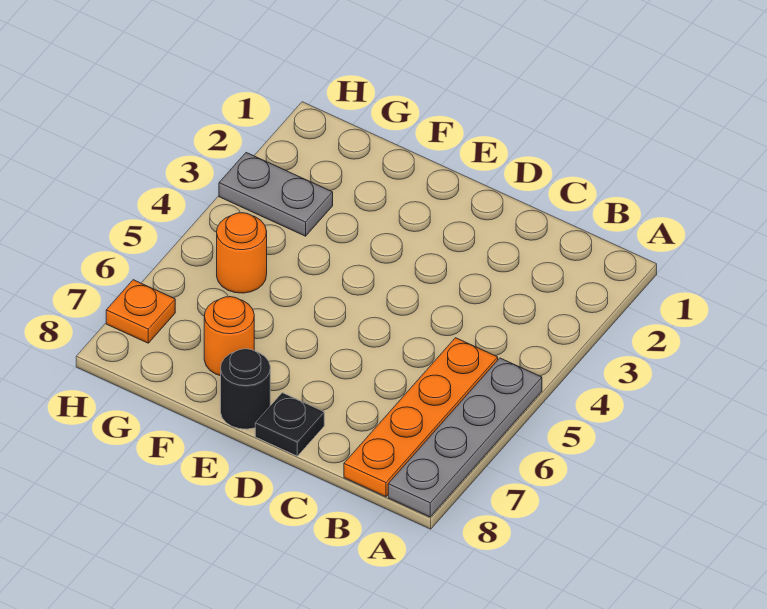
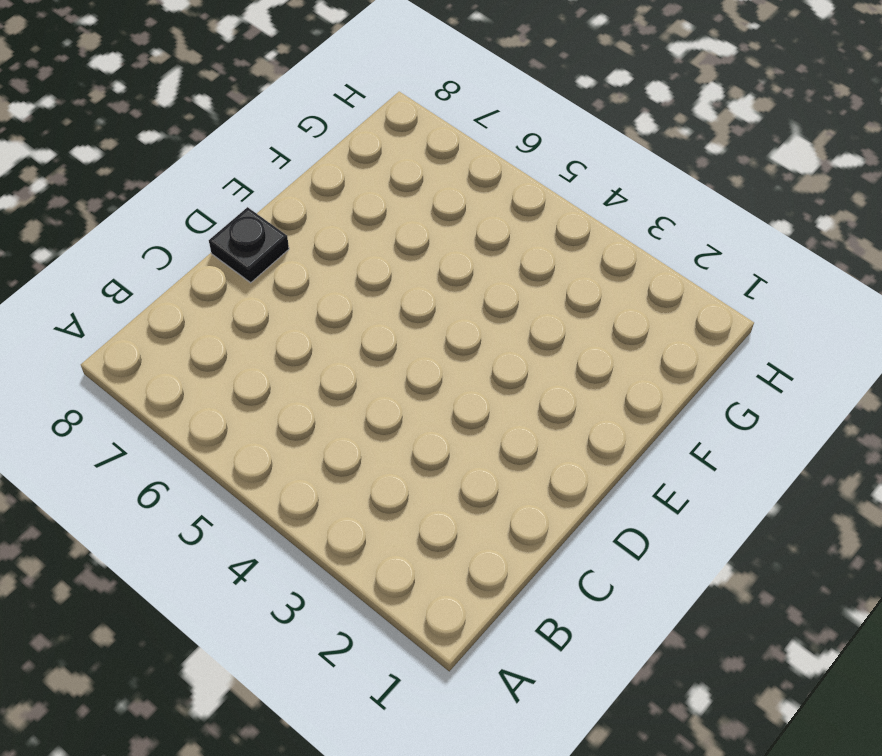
none -> grey 1x4 plate [388,358,542,517]
none -> orange 1x4 plate [344,338,498,497]

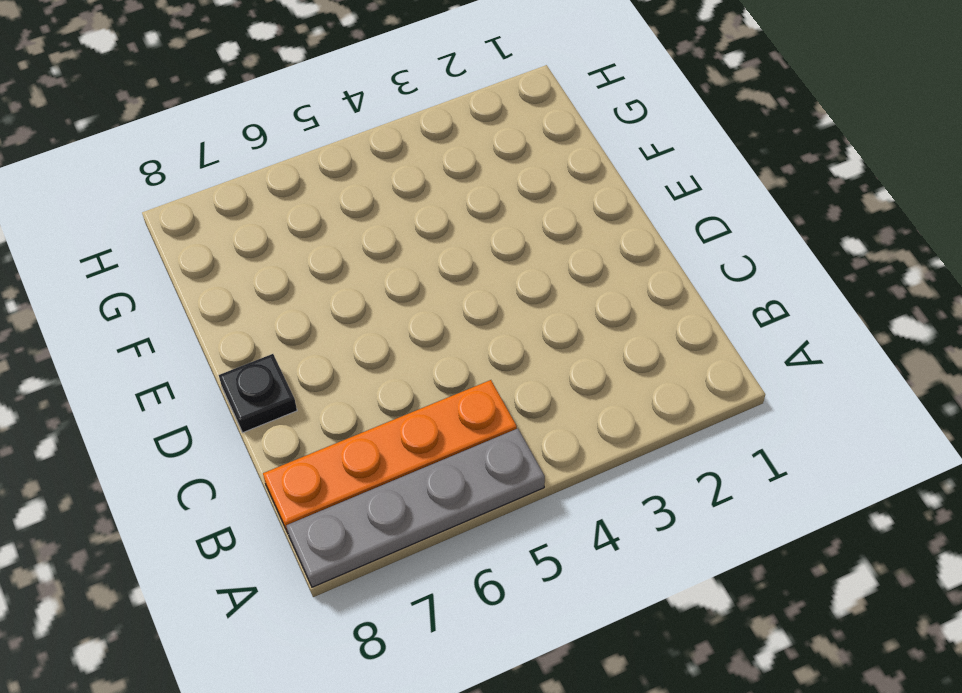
none -> black 1x1 round brick [221,349,270,429]
none -> orange 1x1 round brick [204,297,254,376]

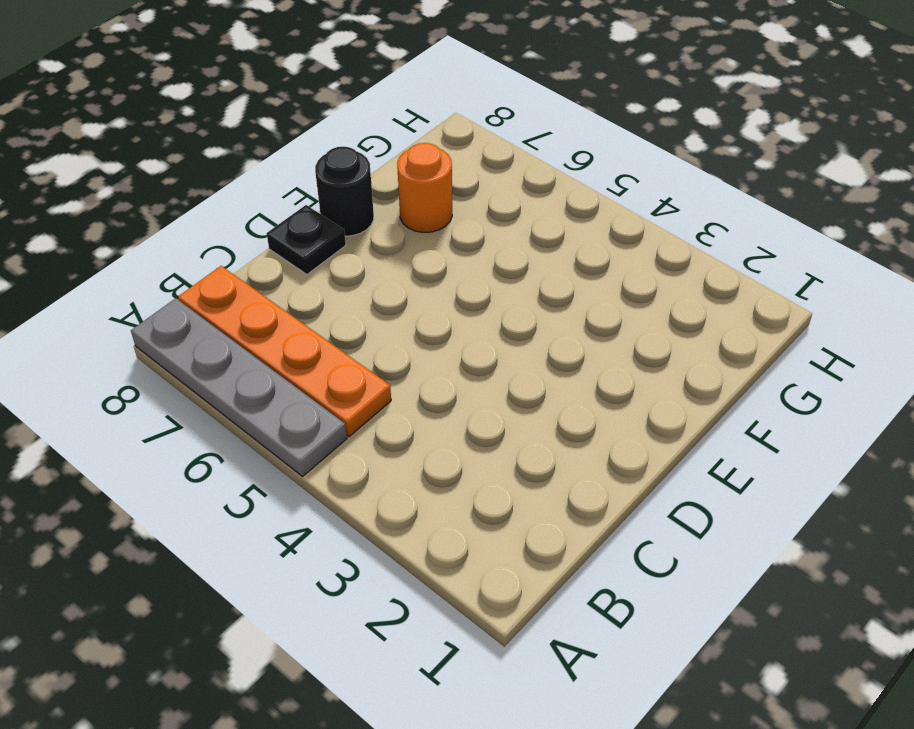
none -> grey 1x2 plate [219,153,333,236]
none -> orange 1x1 round brick [217,213,267,293]

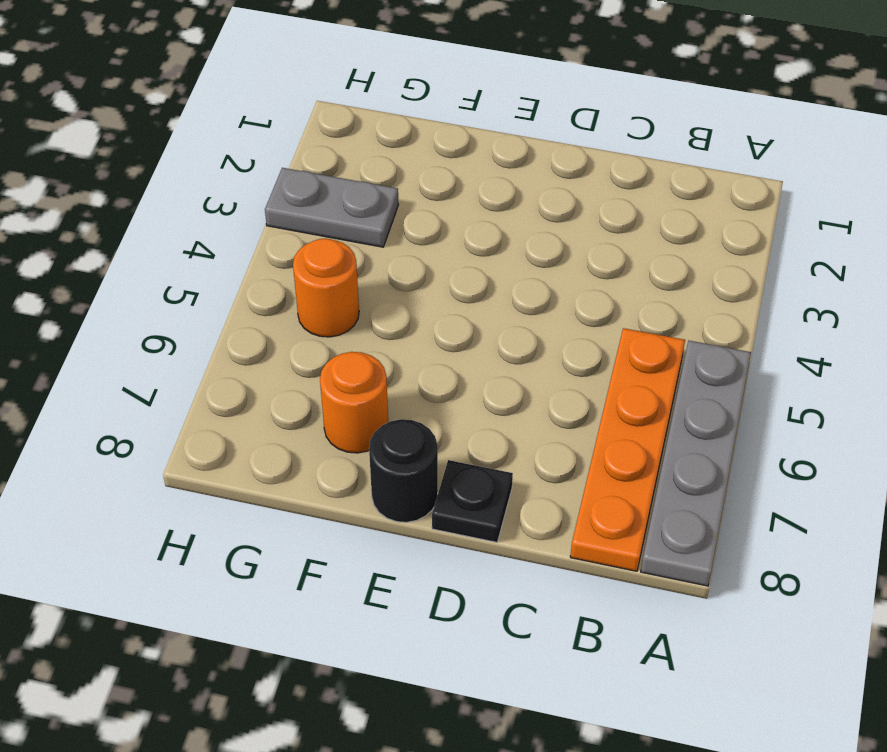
none -> orange 1x1 plate [106,280,175,343]

